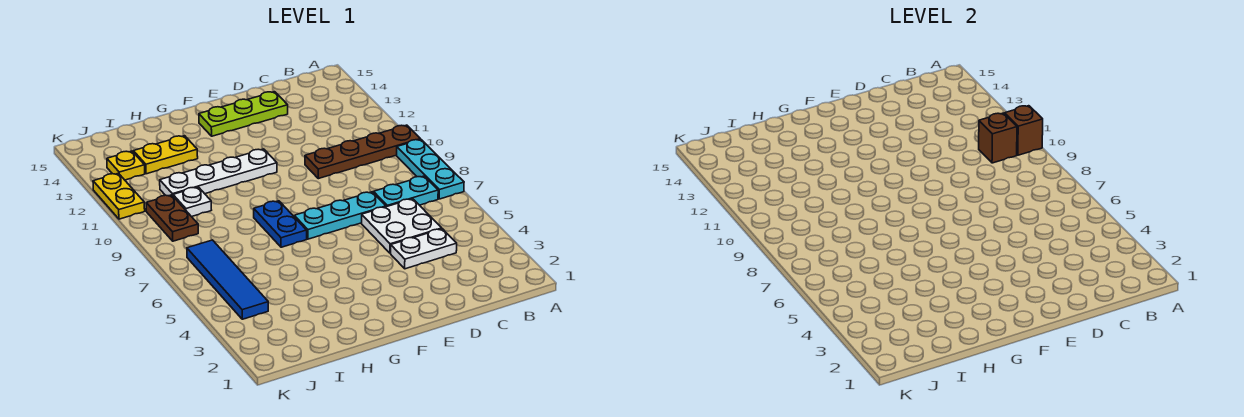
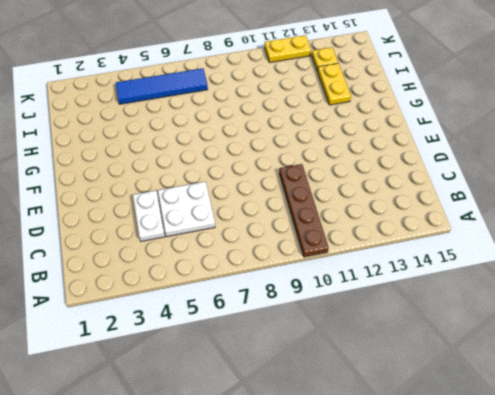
none -> cyan 1x3 plate [397,139,464,199]
none -> cyan 1x2 plate [373,176,438,207]
none -> cyan 1x3 plate [294,192,386,239]

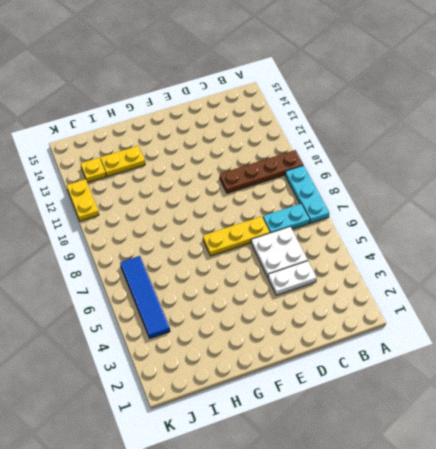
yellow 1x3 plate [203,216,270,256] -> cyan 1x3 plate [294,192,386,239]
none -> lime 1x3 plate [199,92,288,136]
none -> white 1x4 plate [160,149,277,196]
none -> blue 1x2 plate [254,201,307,247]

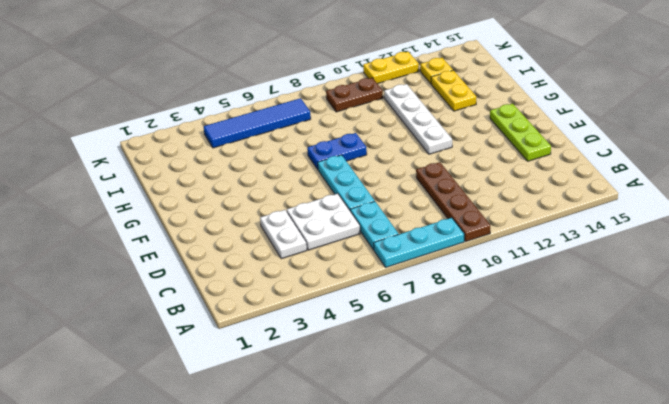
none -> white 1x1 plate [173,187,211,217]
none -> brown 1x1 brick [1005,106,1043,155]
none -> brown 1x1 brick [979,113,1017,163]

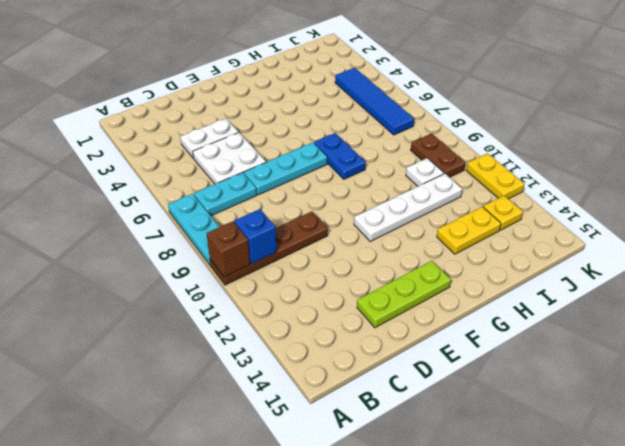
blue 1x1 brick [234,209,277,264] -> brown 1x1 brick [979,113,1017,163]

